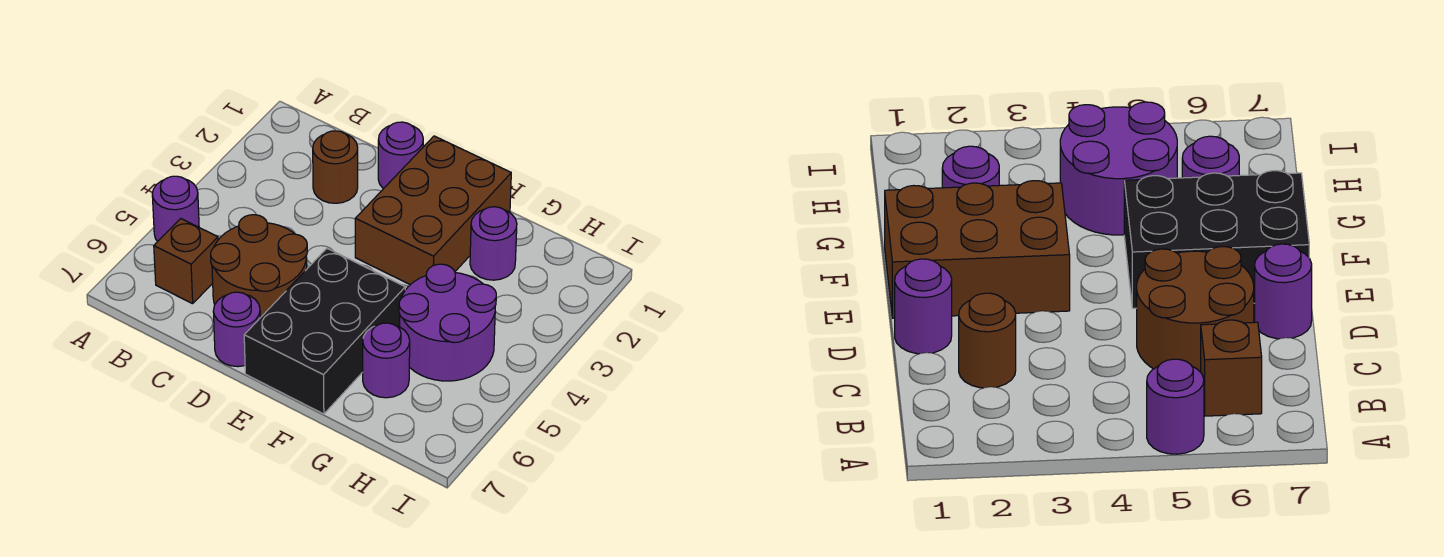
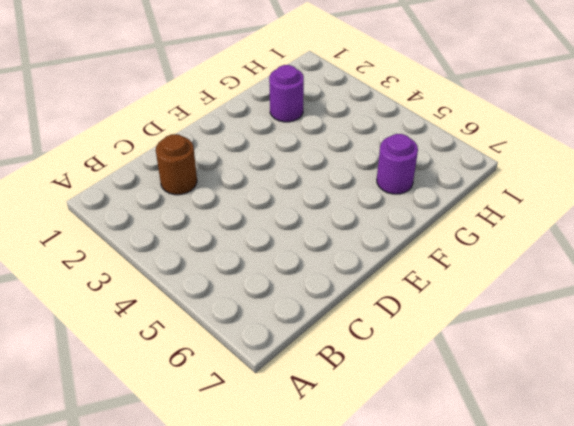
none -> purple 1x1 round brick [152,176,199,242]
none -> brown 1x1 brick [154,219,218,304]

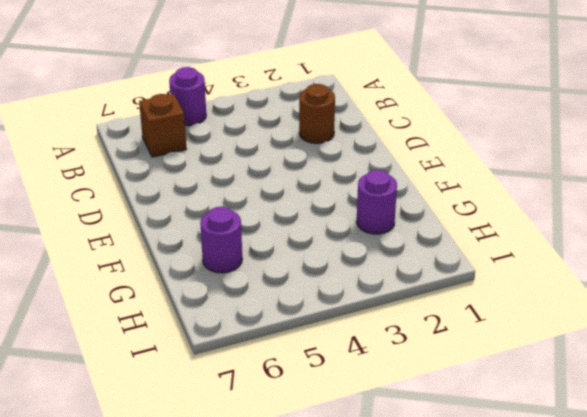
none -> brown 2x2 round brick [211,215,307,318]
none -> purple 1x1 round brick [378,122,423,189]

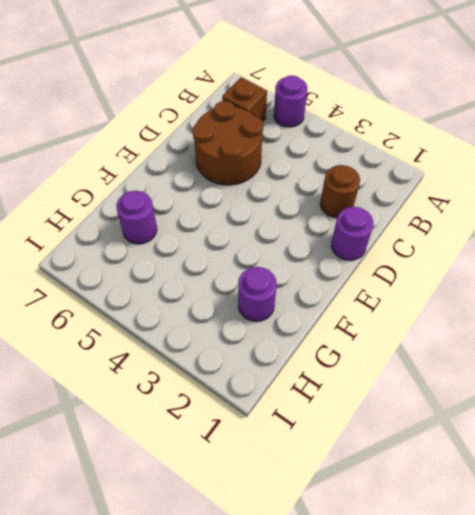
none -> purple 1x1 round brick [213,292,260,367]
none -> brown 2x3 brick [355,136,511,285]

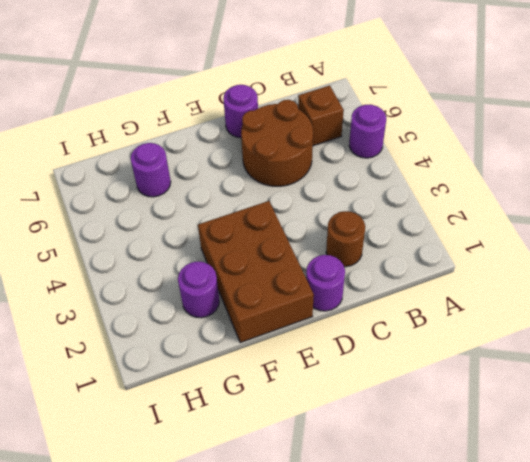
none -> black 2x3 brick [244,249,405,414]
none -> purple 2x2 round brick [399,264,496,381]

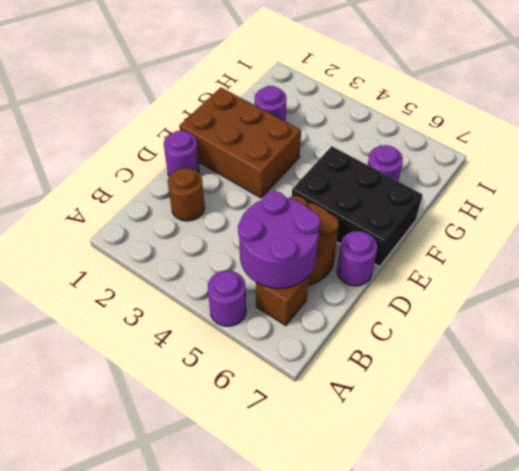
purple 2x2 round brick [238,191,320,288] -> purple 2x2 round brick moved to [399,264,496,381]

